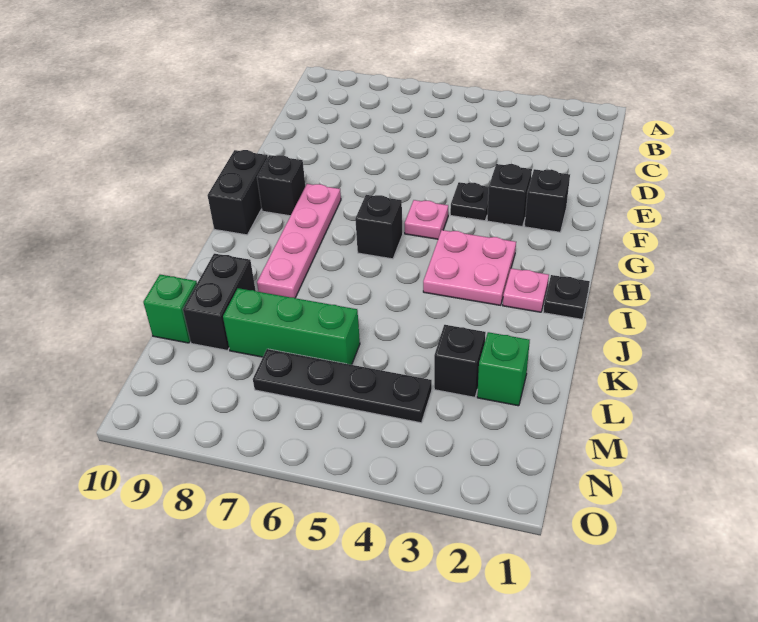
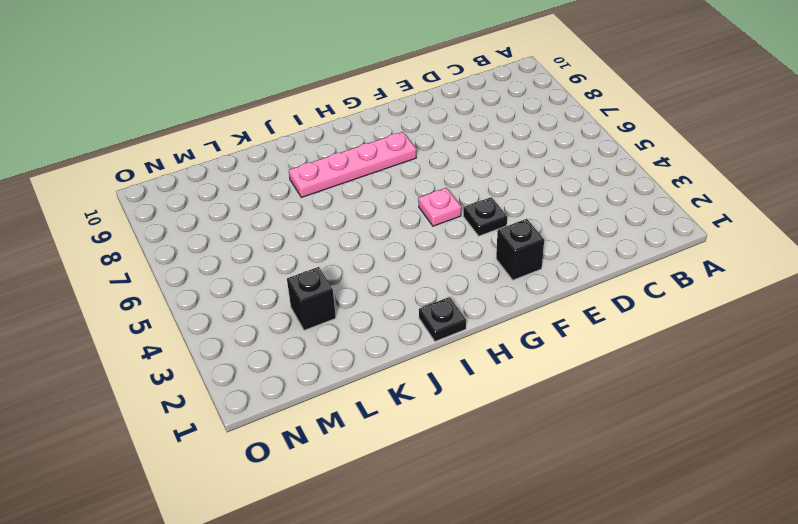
none -> black 1x1 brick [487,164,532,226]
none -> black 1x1 brick [257,155,305,216]
none -> black 1x2 brick [207,150,268,235]

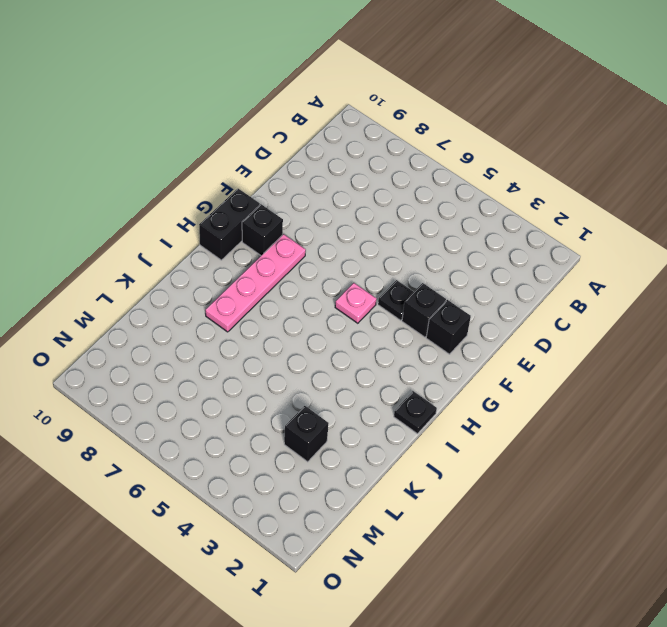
none -> pink 2x2 plate [423,230,516,305]
none -> black 1x1 brick [355,195,403,259]
none -> pink 1x1 plate [503,268,549,312]

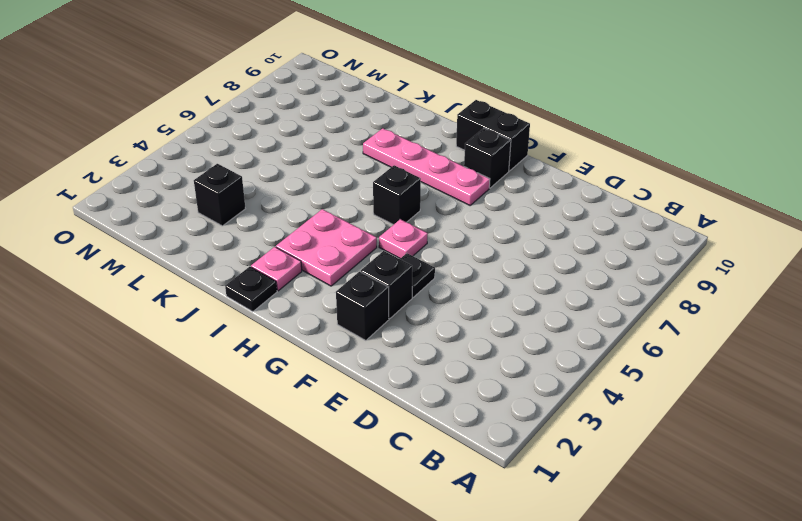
none -> black 1x2 brick [183,254,256,350]
none -> green 1x1 brick [477,332,530,406]
none -> green 1x3 brick [223,288,360,365]

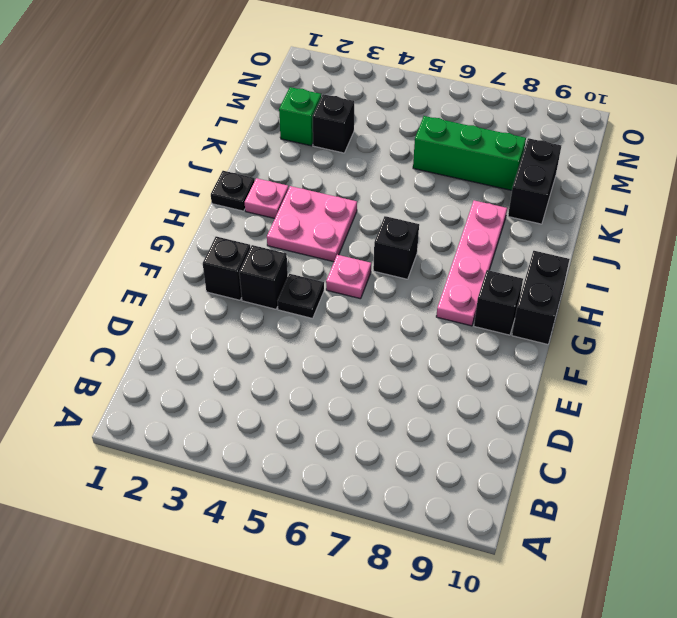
none -> green 1x1 brick [143,275,197,343]
none -> black 1x4 plate [253,349,432,423]

